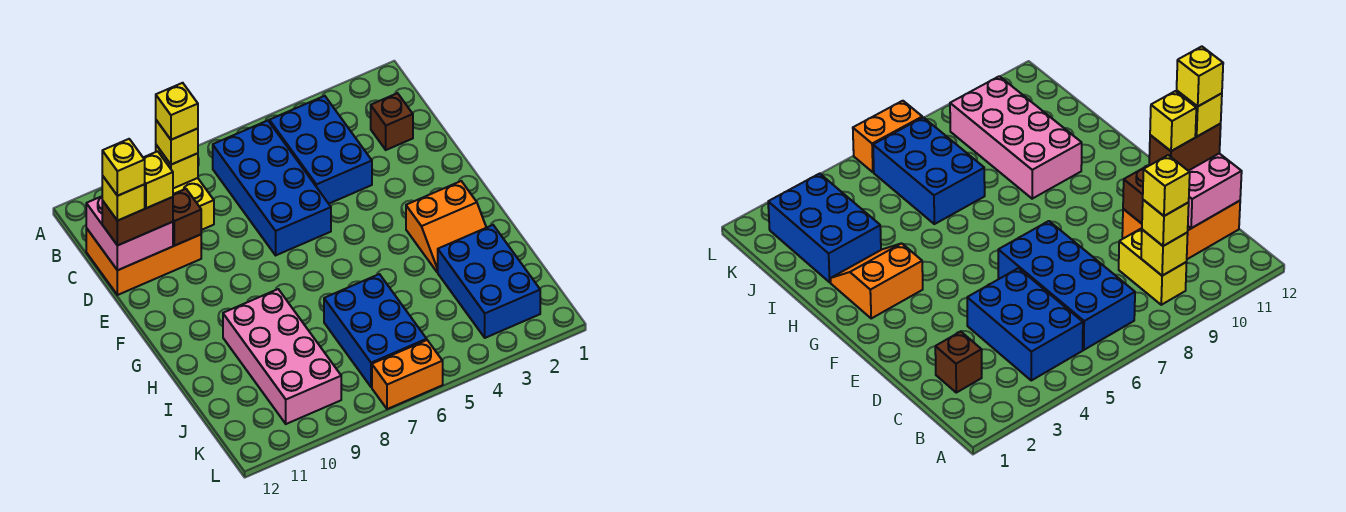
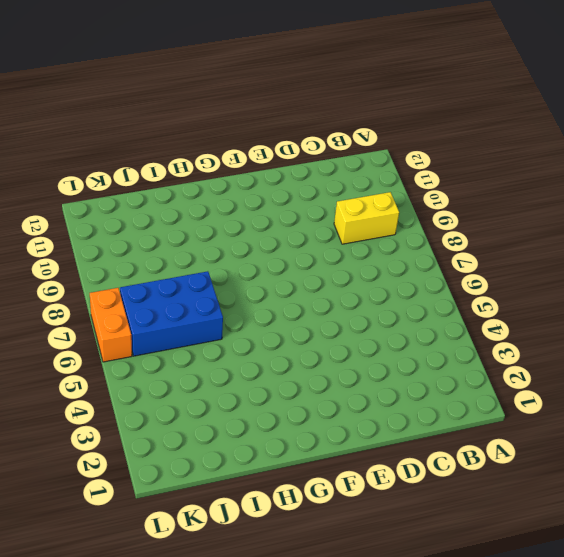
none -> blue 2x3 brick [269,96,372,204]
none -> blue 2x4 brick [213,121,331,255]
none -> brown 1x1 brick [371,93,413,150]

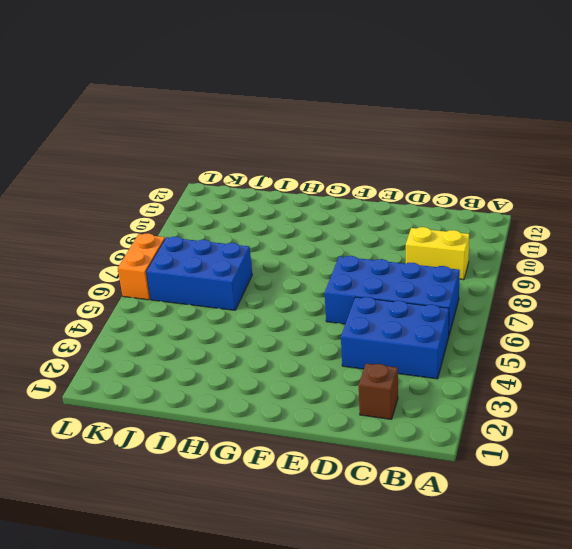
none -> orange 2x3 brick [86,228,201,295]
none -> orange 2x2 slope [406,181,486,272]
none -> pink 2x4 brick [223,289,341,424]

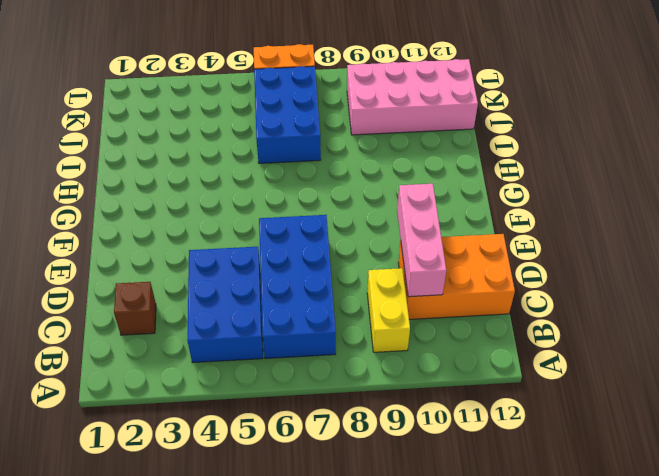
pink 1x3 brick [397,184,446,297] -> brown 1x1 brick [173,189,201,246]
pink 2x4 brick [347,59,478,135] -> pink 2x4 brick turned to [223,289,341,424]
none -> orange 2x2 slope [406,181,486,272]
none -> blue 2x3 brick [438,225,540,338]
none -> yellow 1x1 brick [156,145,198,188]

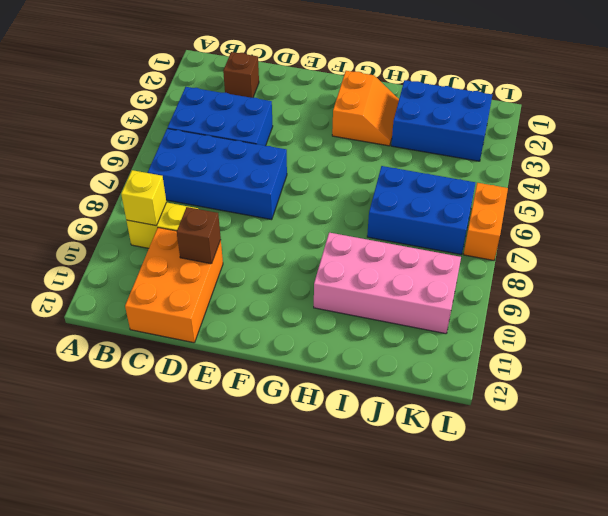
none -> pink 2x2 brick [86,196,173,270]
none -> yellow 1x1 brick [156,120,198,165]
none -> brown 1x2 brick [102,197,173,246]

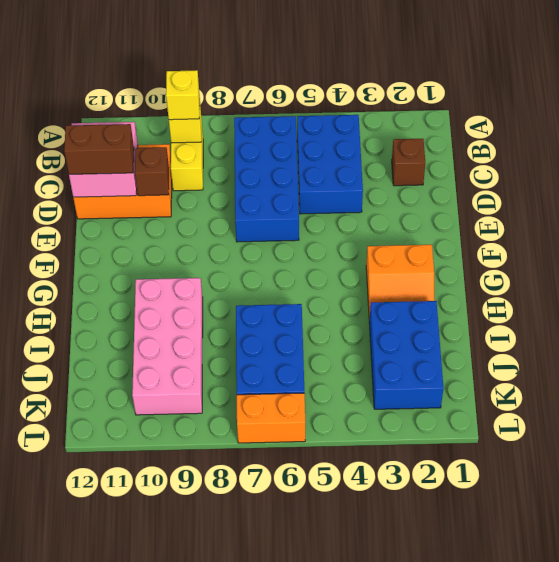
none -> yellow 1x1 brick [156,83,198,140]
none -> yellow 1x1 brick [143,151,173,208]
none -> yellow 1x1 brick [102,176,145,221]

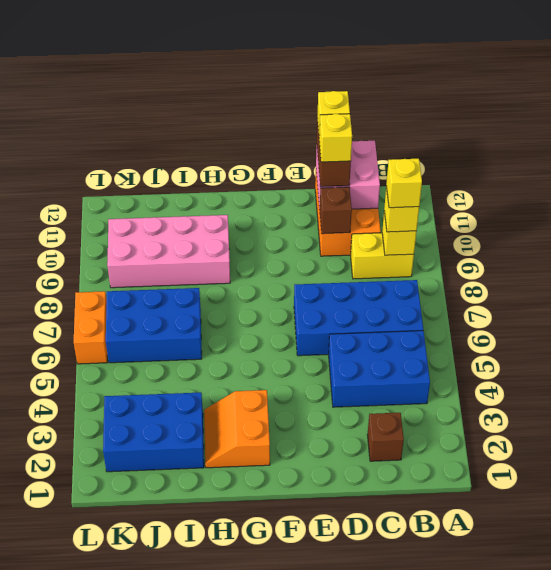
none -> yellow 1x1 brick [102,139,145,196]

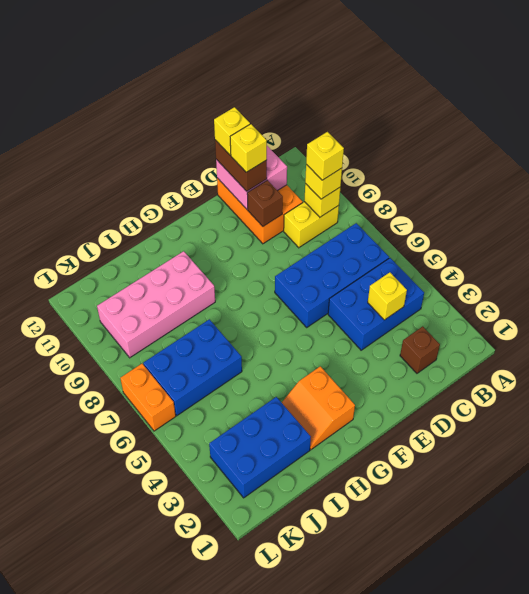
yellow 1x1 brick [368,272,407,320] -> yellow 1x1 brick moved to [102,139,145,196]

